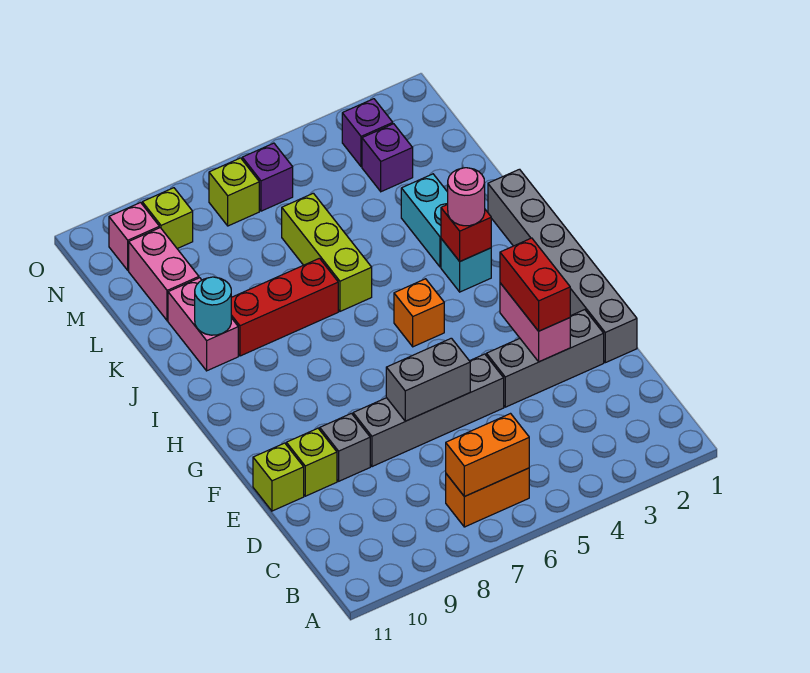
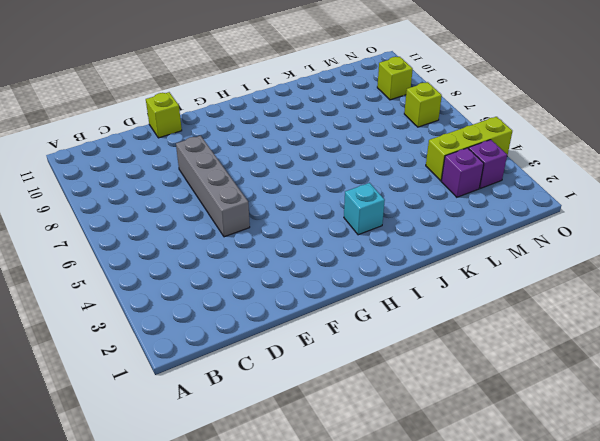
lime 1x3 brick [426,117,512,181] -> lime 1x3 brick moved to [282,193,372,311]
none -> orange 1x2 brick [446,468,529,527]
none -> grey 1x6 brick [488,169,637,363]
none -> grey 1x3 brick [486,310,604,407]

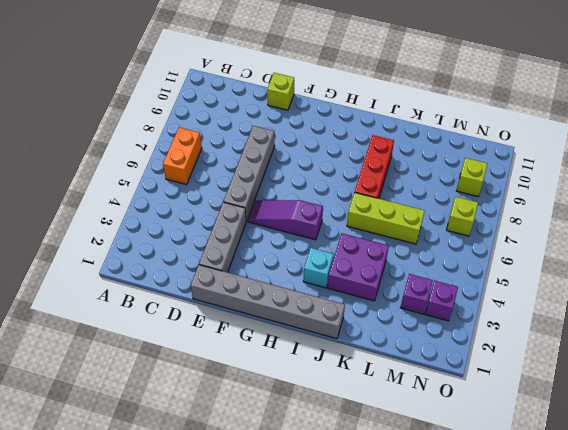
purple 1x3 slope [248,200,323,240] -> orange 1x1 brick [394,279,444,347]
purple 2x2 brick [327,233,389,301] -> cyan 1x2 brick [401,174,448,267]
none -> grey 1x1 brick [320,413,370,481]
none -> lime 1x1 brick [286,428,337,496]
none -> pink 1x2 brick [168,278,238,371]

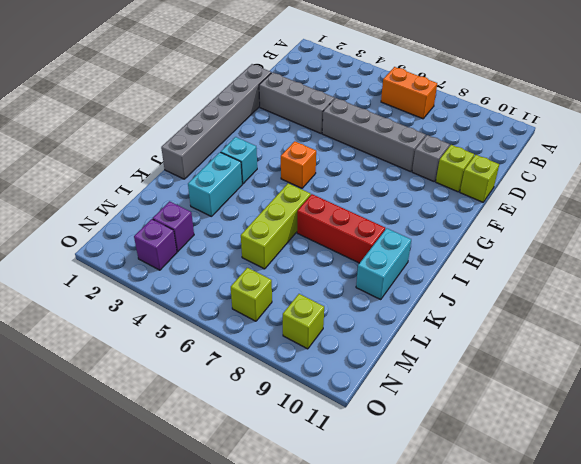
cyan 1x2 brick [356,228,411,299] -> pink 1x2 brick [168,278,238,371]
none -> pink 1x2 brick [129,228,199,321]
none -> purple 1x1 brick [242,143,293,211]
none -> pink 1x1 brick [109,203,159,270]

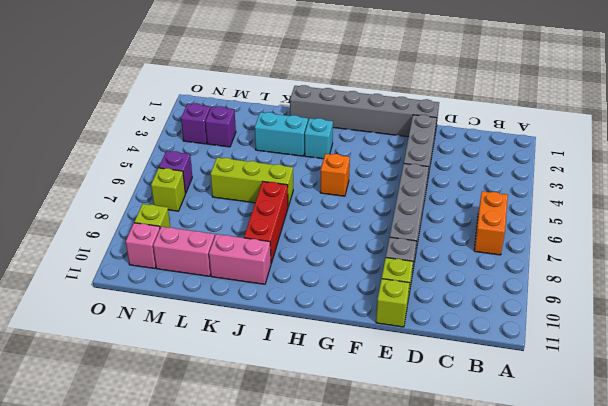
none -> orange 1x2 brick [446,414,529,497]
none -> pink 1x2 brick [500,283,570,362]
none -> grey 1x2 brick [386,338,470,421]

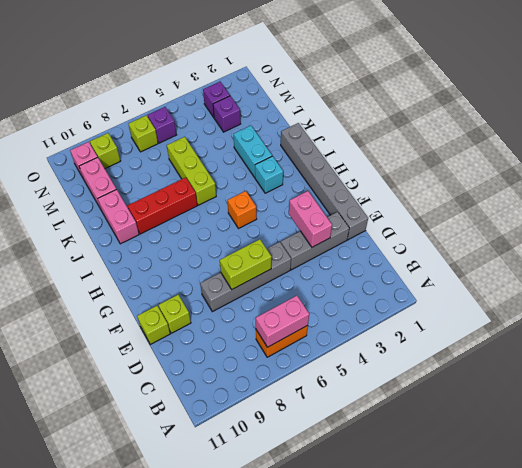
pink 1x2 brick [256,296,309,347] -> orange 1x2 brick [446,414,529,497]
lime 1x2 brick [220,239,272,289] -> grey 1x2 brick [386,338,470,421]
none -> grey 1x1 brick [320,413,370,481]
none -> red 1x1 brick [441,205,491,261]
none -> cyan 1x1 round brick [195,277,231,335]

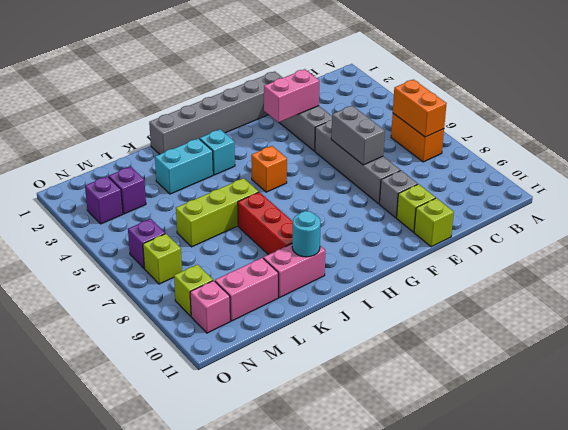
none -> red 1x1 brick [441,205,491,261]
none -> red 1x2 brick [500,238,570,331]
none -> pink 1x1 round brick [448,168,485,226]

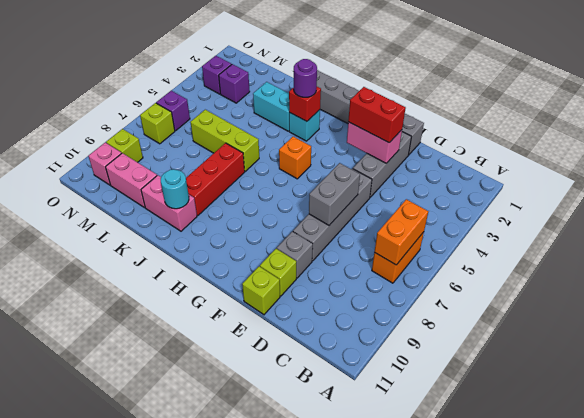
purple 1x1 round brick [294,59,317,97] -> pink 1x1 round brick [448,168,485,226]

